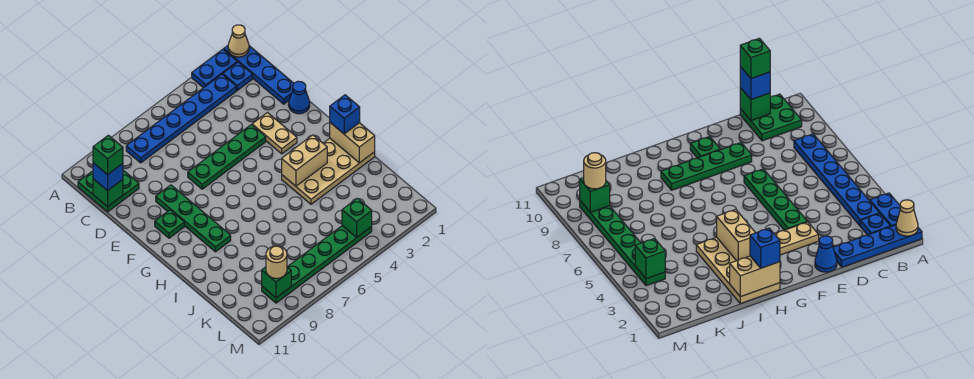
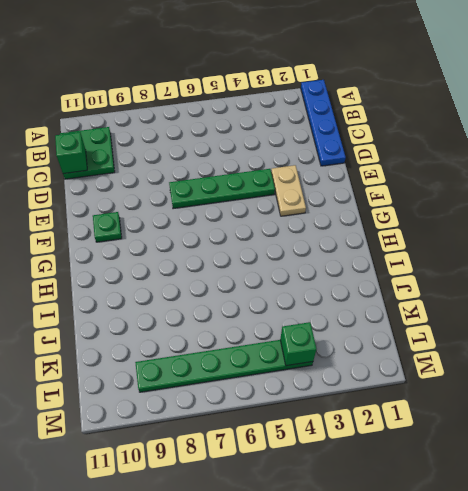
none -> blue 1x2 plate [192,49,237,88]
none -> blue 1x1 plate [223,62,253,90]
none -> blue 1x6 plate [126,74,236,163]

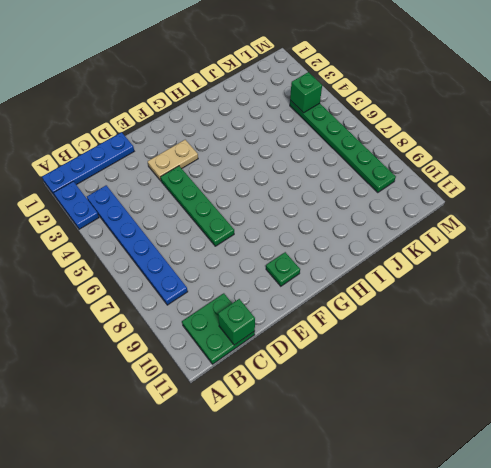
none -> blue 1x1 plate [223,62,253,90]
none -> blue 1x1 cone [289,81,310,114]
none -> green 1x4 plate [156,185,231,252]

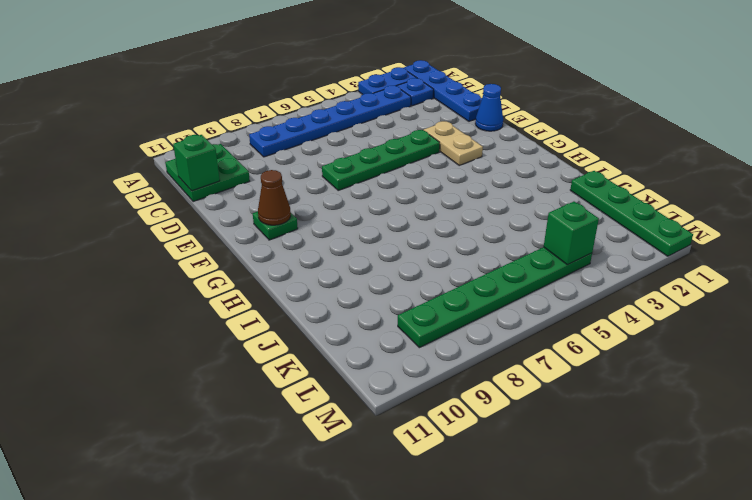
brown 1x1 cone [258,170,291,225] -> none
green 1x4 plate [570,171,693,256] -> green 1x4 plate moved to [156,185,231,252]
none -> tan 2x4 plate [282,138,375,204]
none -> tan 1x1 cone [228,25,249,57]
none -> tan 1x2 brick [330,123,375,163]

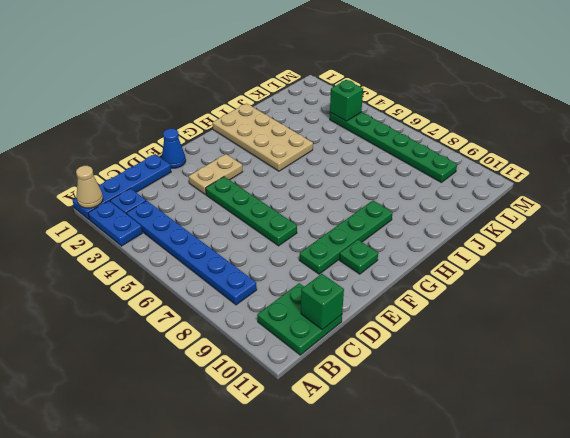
none -> tan 1x2 brick [330,123,375,163]
none -> tan 1x2 brick [282,135,327,186]
none -> green 1x1 brick [262,267,291,298]

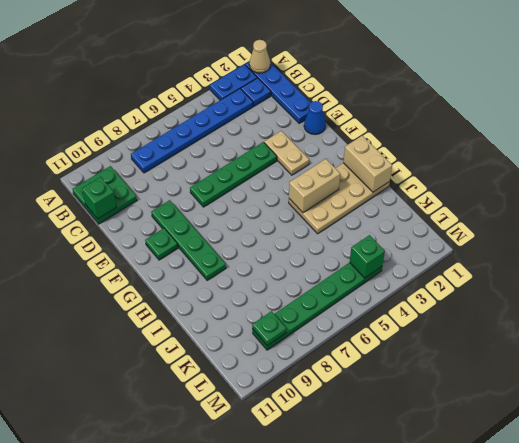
green 1x1 plate [252,311,286,346] -> green 1x1 brick [262,267,291,298]
none -> blue 1x1 brick [93,163,123,191]
none -> blue 1x1 brick [330,95,360,134]
none -> tan 1x1 round brick [266,246,287,278]

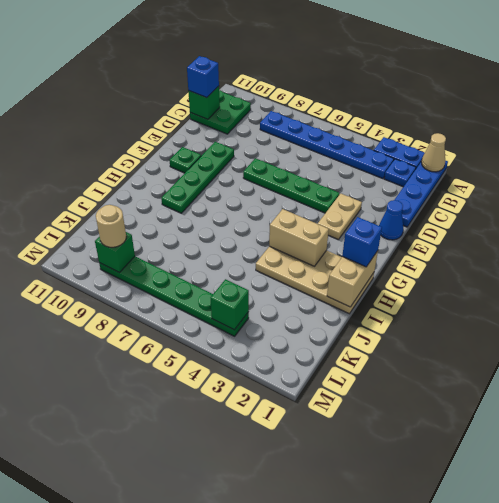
none -> green 1x1 brick [93,135,123,175]

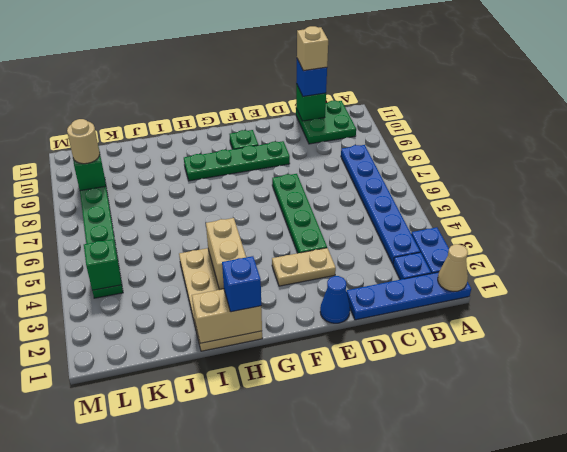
tan 1x1 brick [297,26,328,71] -> green 1x1 brick [93,135,123,175]

